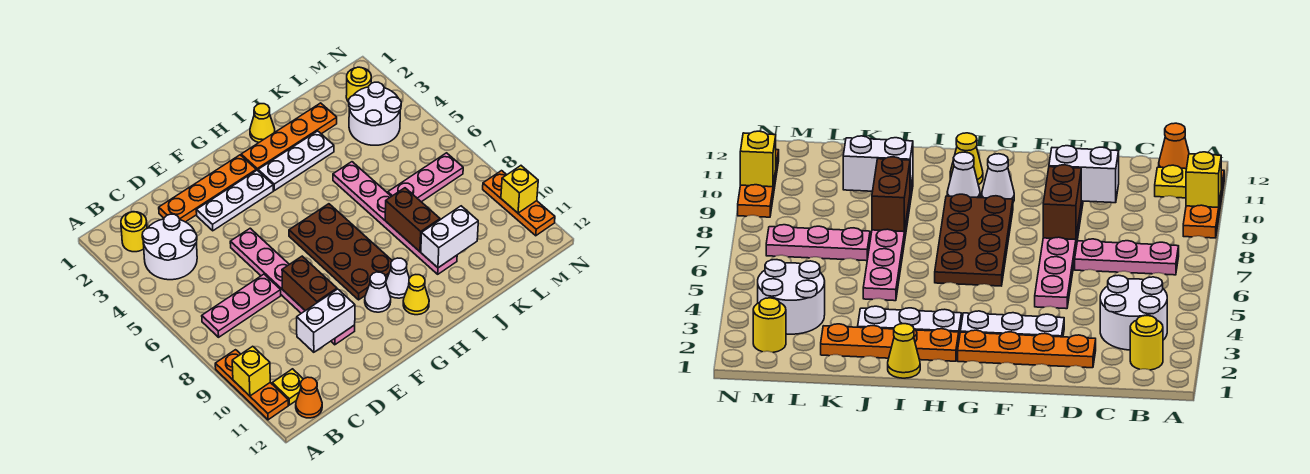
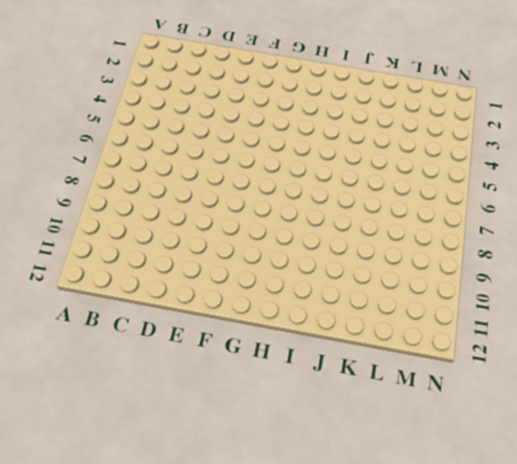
none -> orange 1x3 plate [215,350,288,420]
none -> yellow 1x1 round brick [121,212,147,252]
none -> white 2x2 round brick [142,214,197,280]

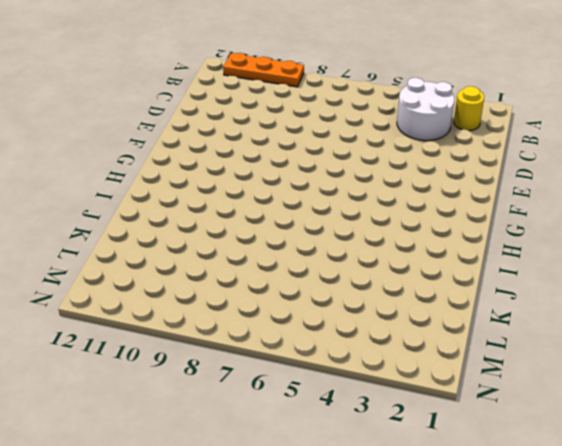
none -> pink 1x3 plate [202,274,281,337]
none -> yellow 1x1 plate [272,369,303,405]
none -> orange 1x1 cone [296,377,322,418]

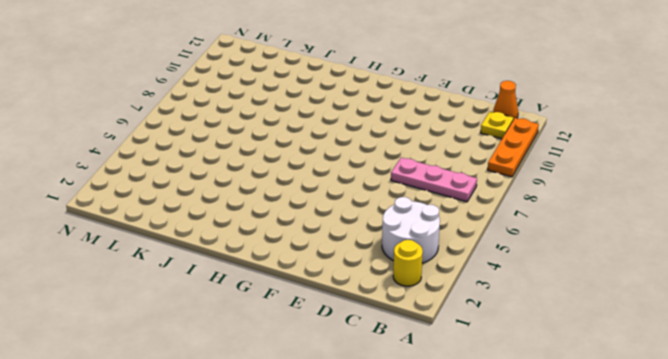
none -> orange 1x4 plate [159,155,256,222]
none -> white 1x3 plate [196,170,273,231]
none -> pink 1x6 plate [230,228,355,345]

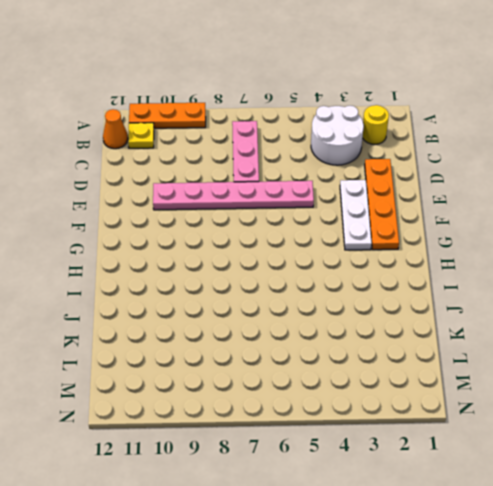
none -> brown 2x4 plate [289,204,392,300]
none -> white 1x1 cone [365,272,391,312]
none -> orange 1x4 plate [241,103,337,170]

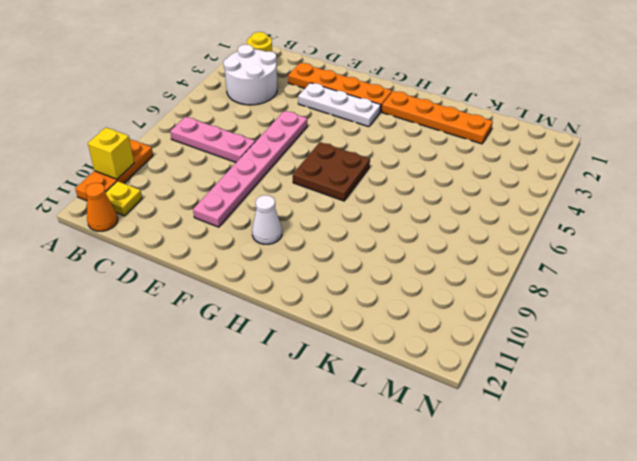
brown 2x2 plate [293,142,370,201] -> brown 2x4 plate [289,204,392,300]
none -> white 1x3 plate [258,131,334,191]
none -> white 1x1 cone [386,258,409,298]
none -> yellow 1x1 cone [403,275,429,315]

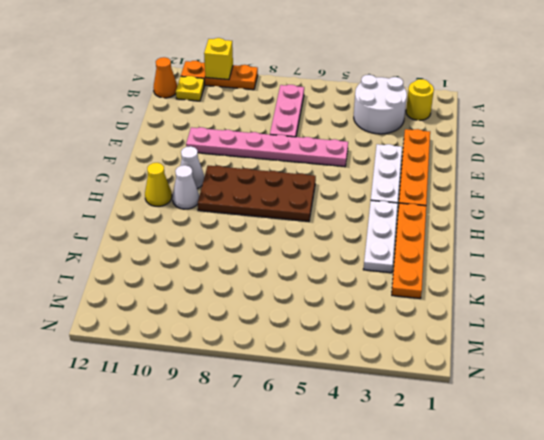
none -> yellow 1x1 cone [250,104,275,142]
none -> pink 1x6 plate [333,162,457,274]
none -> pink 1x3 plate [388,153,463,202]

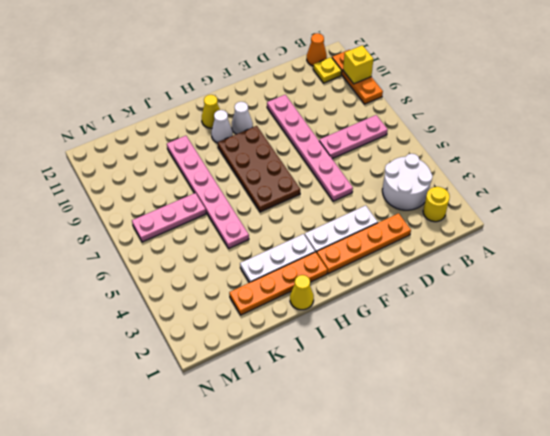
none -> white 2x2 round brick [349,82,401,145]
none -> yellow 1x1 round brick [346,67,371,102]
none -> orange 1x3 plate [483,171,555,236]

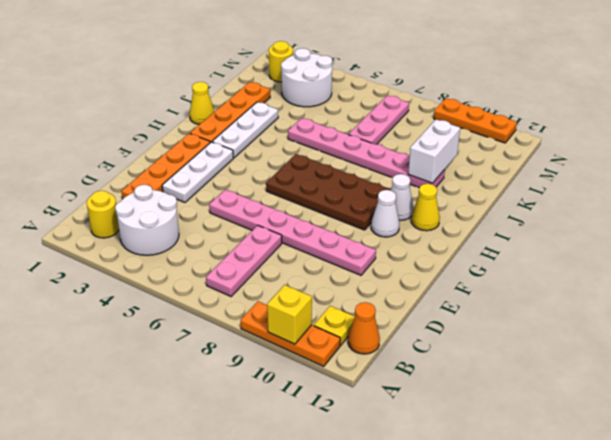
none -> white 1x2 brick [297,289,355,352]
none -> brown 1x2 brick [282,256,337,311]
none -> brown 1x2 brick [385,188,440,252]

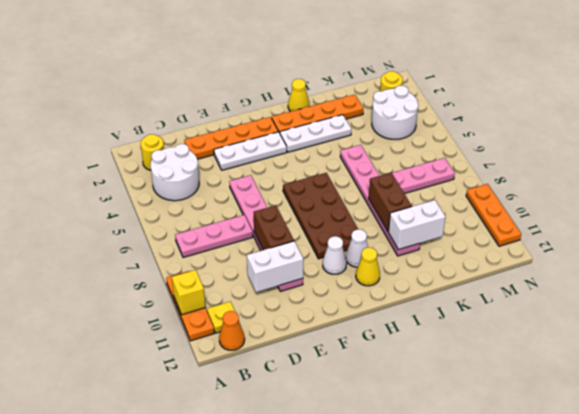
none -> yellow 1x1 brick [501,166,538,213]

